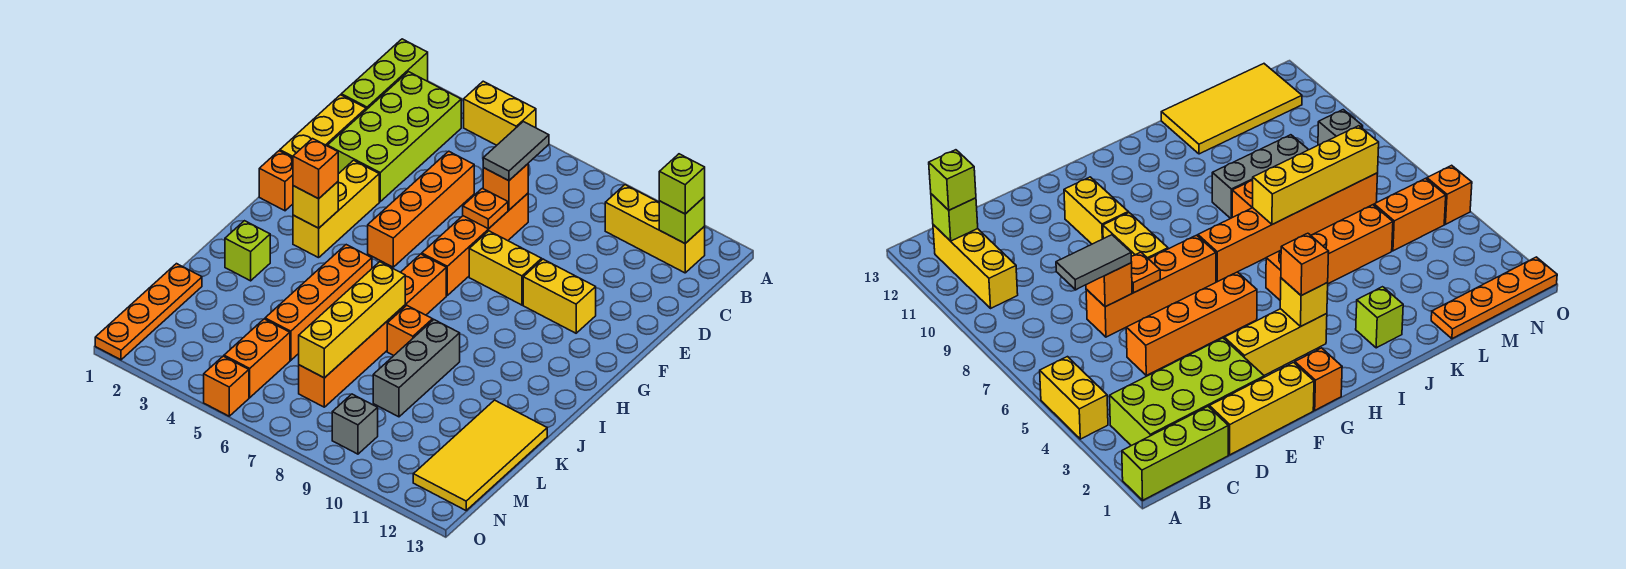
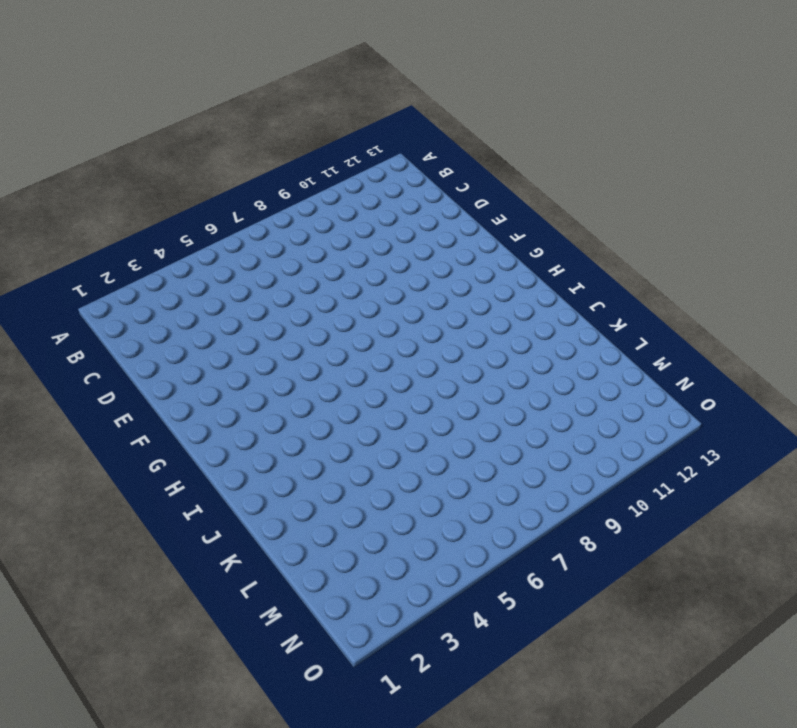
none -> lime 1x3 brick [341,39,428,110]
none -> yellow 1x2 brick [464,81,536,145]
none -> lime 2x4 brick [327,72,461,202]

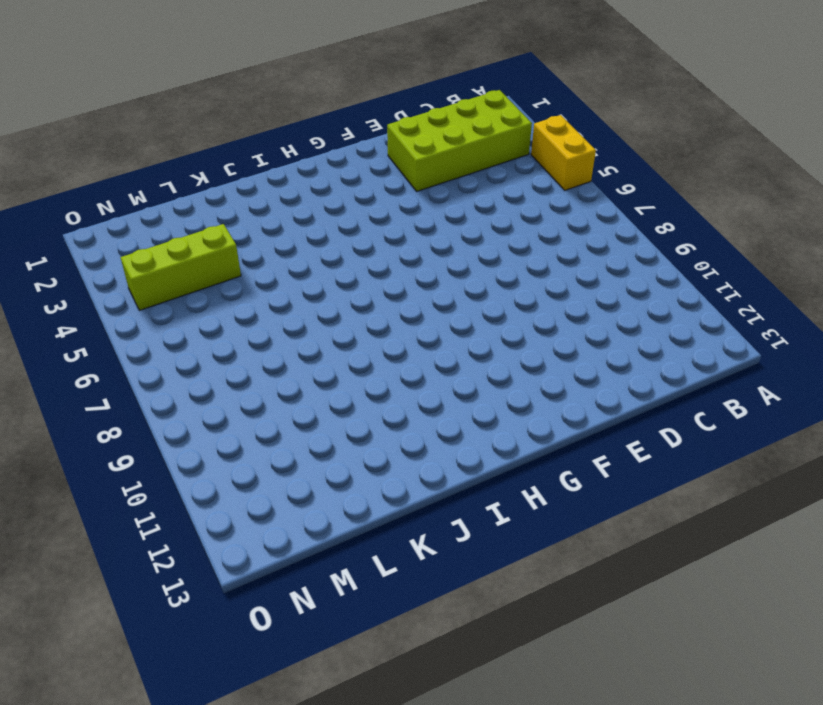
lime 1x3 brick [120,224,241,310] -> lime 1x3 brick moved to [341,39,428,110]
none -> yellow 1x3 brick [605,185,705,273]
none -> yellow 1x3 brick [280,95,366,158]
none -> orange 1x4 brick [368,151,474,267]

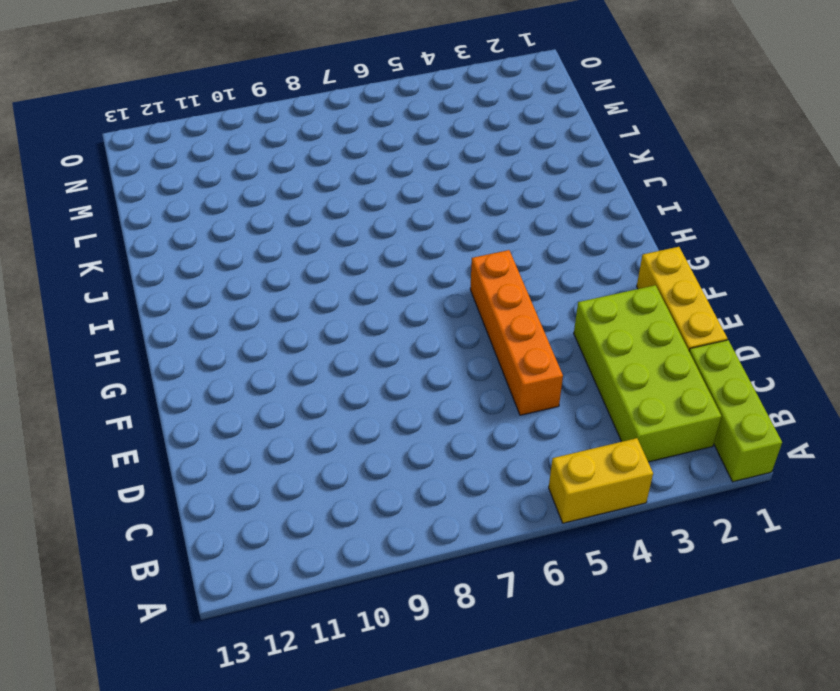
none -> yellow 1x3 brick [605,185,705,273]
none -> orange 1x4 brick [422,193,528,295]
none -> yellow 1x3 brick [293,160,379,258]

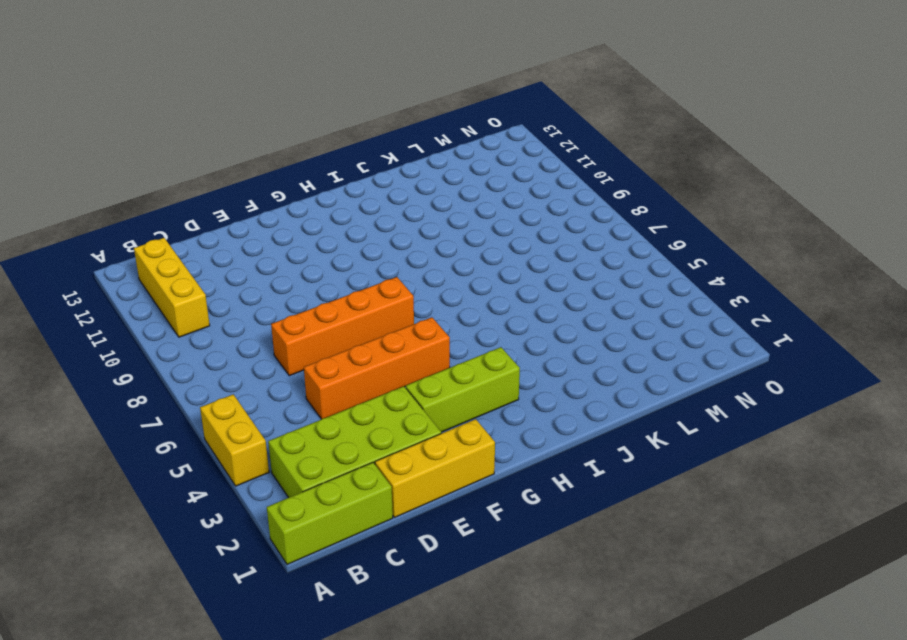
lime 1x3 brick [406,347,520,432] -> yellow 1x3 brick [293,160,379,258]
none -> yellow 1x2 brick [469,231,542,305]
none -> yellow 1x2 brick [523,259,596,333]
none -> orange 1x1 brick [259,151,293,211]

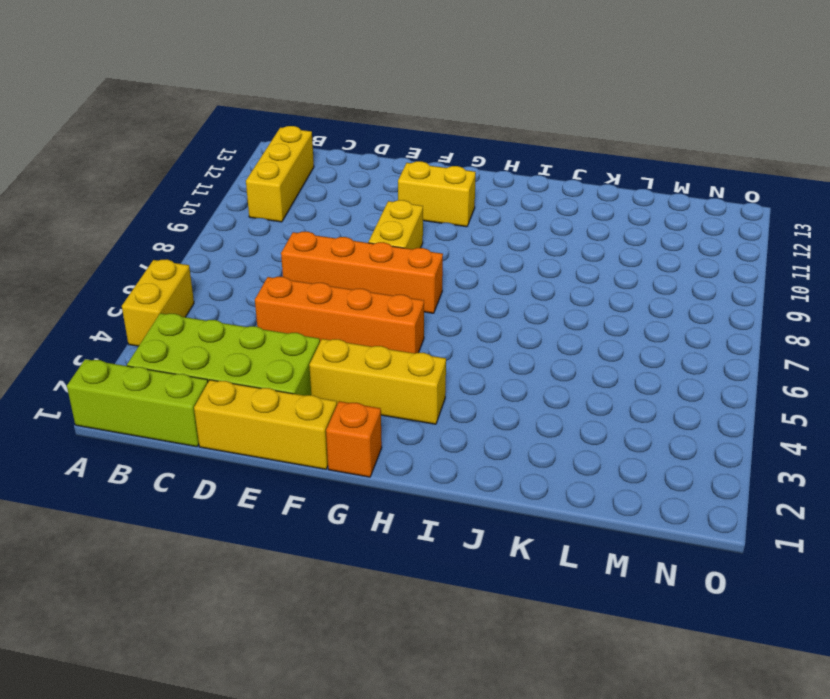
yellow 1x2 brick [398,161,476,227] -> yellow 1x2 brick turned to [523,259,596,333]
none -> orange 1x6 brick [299,254,446,407]
none -> orange 1x4 brick [265,245,372,360]
none -> lime 1x1 brick [225,221,270,281]

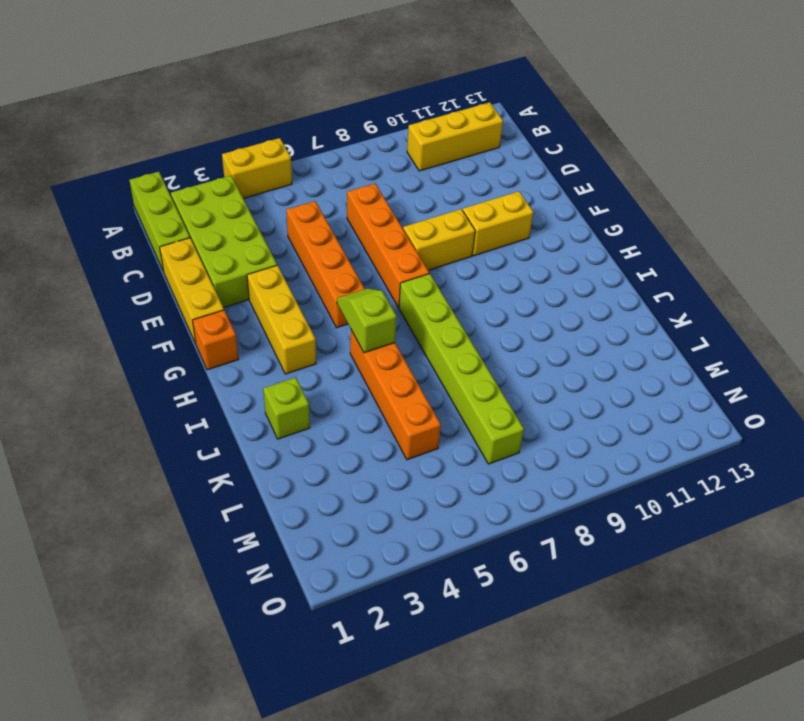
lime 1x2 slope [337,288,397,353] -> none
lime 1x6 brick [399,274,524,464] -> orange 1x6 brick [299,254,446,407]
none -> orange 1x1 brick [387,306,433,356]
none -> grey 1x3 brick [373,320,460,417]
none -> yellow 2x4 tile [413,400,547,510]

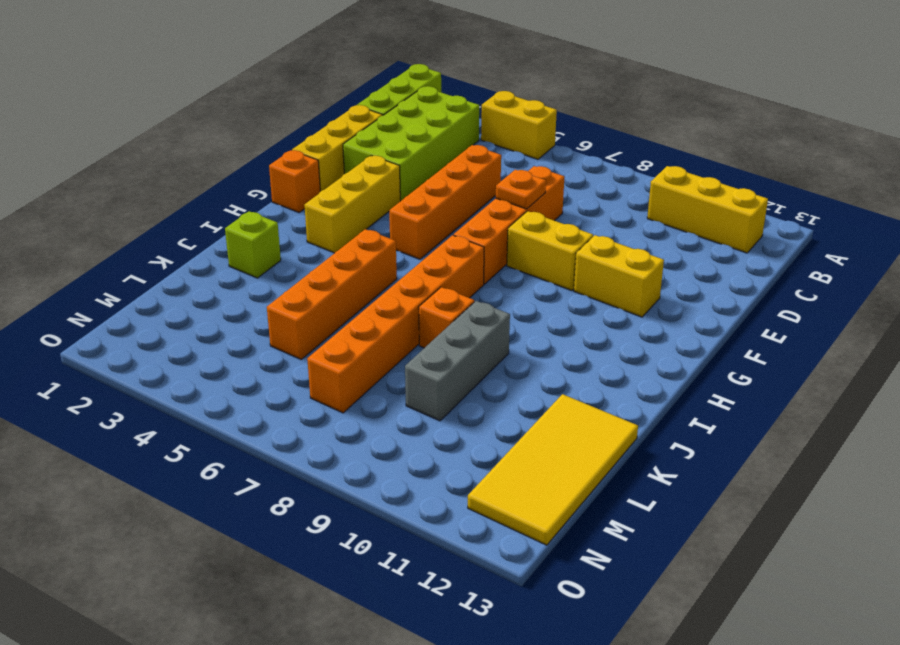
none -> orange 1x4 plate [95,264,202,360]
none -> orange 1x2 brick [224,319,290,398]
none -> grey 1x1 brick [332,394,378,454]

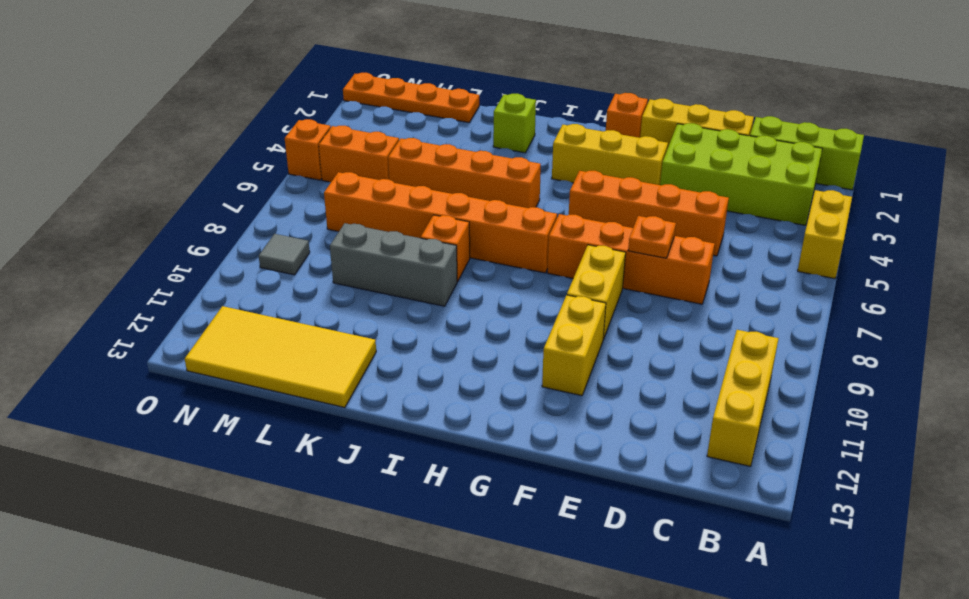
grey 1x1 tile [259,234,310,275] -> grey 1x1 brick [332,394,378,454]
none -> lime 1x1 brick [659,197,705,243]
none -> orange 1x1 brick [483,164,528,210]
none -> yellow 1x1 brick [293,182,338,228]

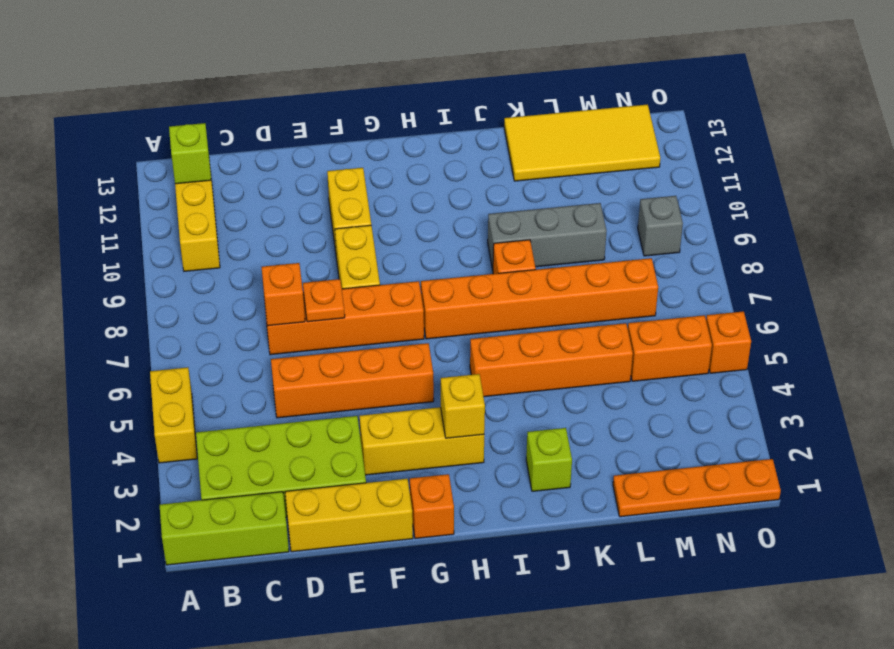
none -> yellow 1x4 brick [299,262,405,378]
none -> lime 1x1 brick [659,154,705,214]
none -> grey 1x2 tile [483,122,549,181]

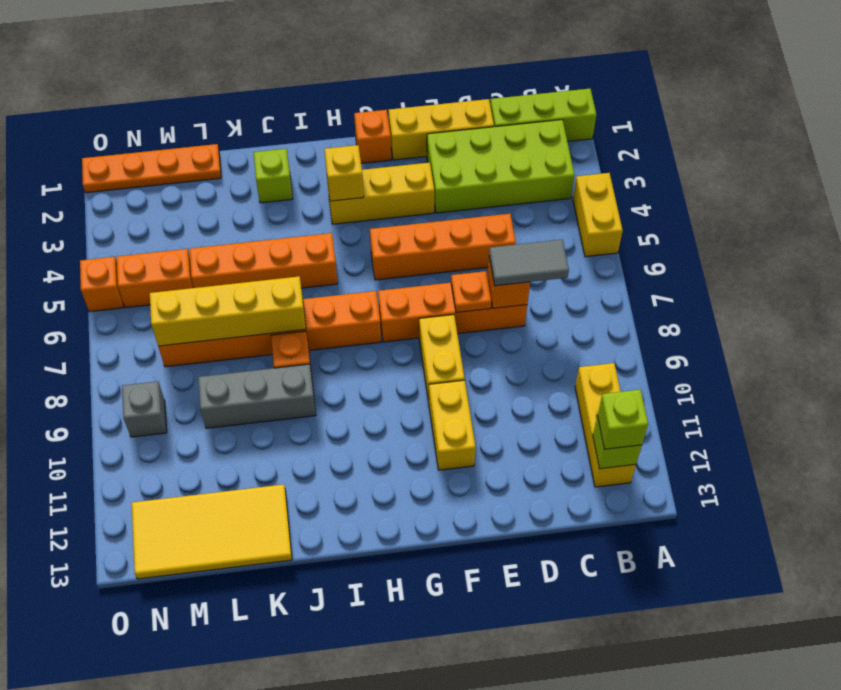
none -> orange 1x1 brick [293,139,338,199]

